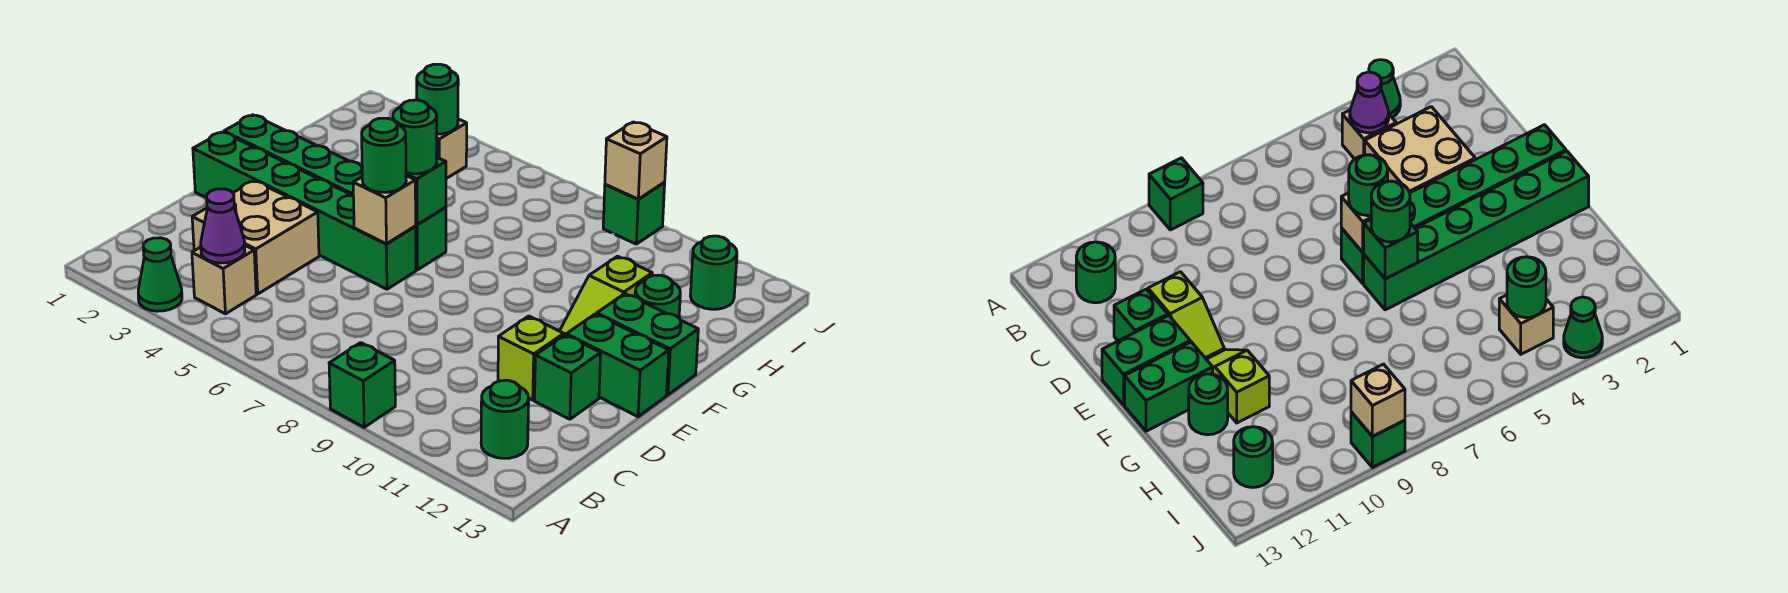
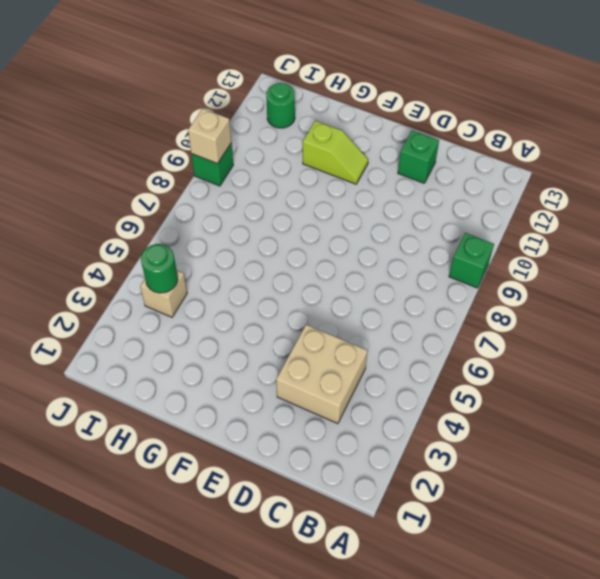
none -> green 1x1 cone [138,238,182,311]
none -> tan 1x1 brick [192,246,256,314]
none -> green 1x1 round brick [481,380,529,458]

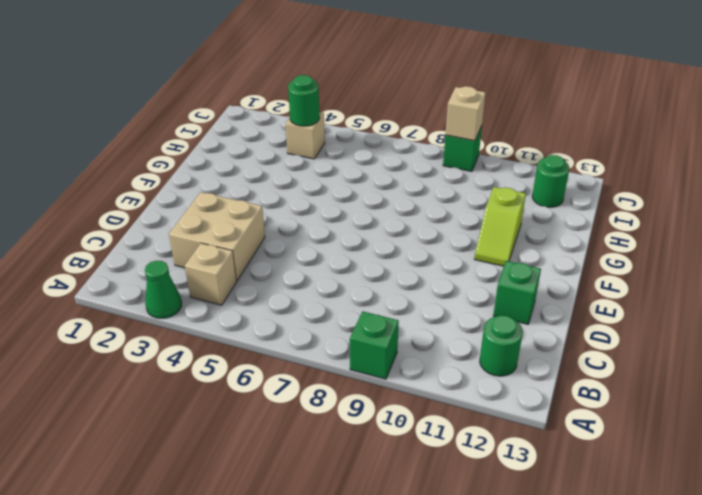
none -> lime 1x2 slope [498,316,566,400]
none -> green 1x6 brick [193,132,416,289]
none -> green 1x2 brick [566,314,669,417]

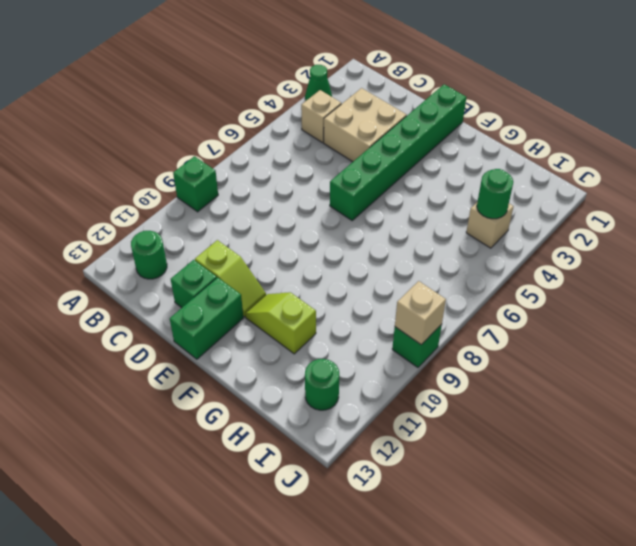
none -> green 1x6 brick [224,115,446,270]
none -> green 1x2 brick [597,294,698,395]
none -> green 1x1 round brick [635,275,680,318]

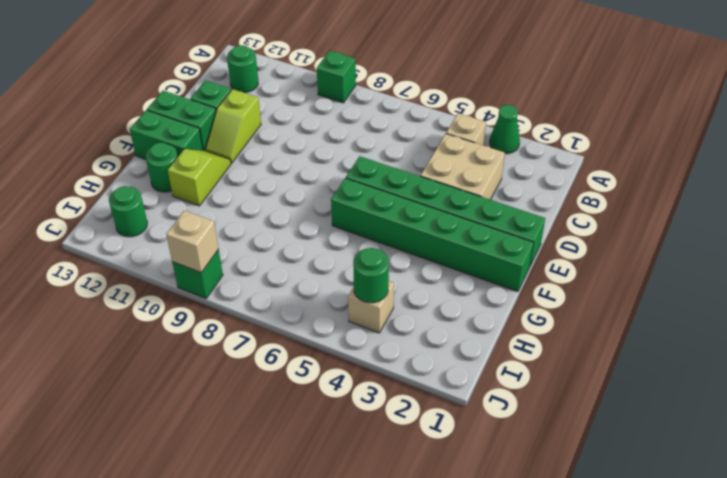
none -> green 1x1 cone [1564,297,1602,358]
none -> purple 1x1 cone [201,189,245,263]
none -> tan 1x1 brick [353,176,416,244]

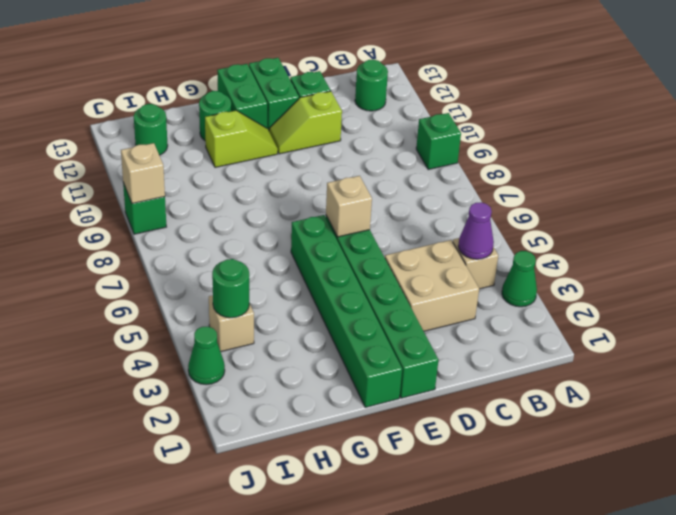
none -> green 1x1 brick [406,158,446,225]
none -> green 1x1 round brick [362,118,406,192]
none -> green 1x1 round brick [393,100,437,174]

